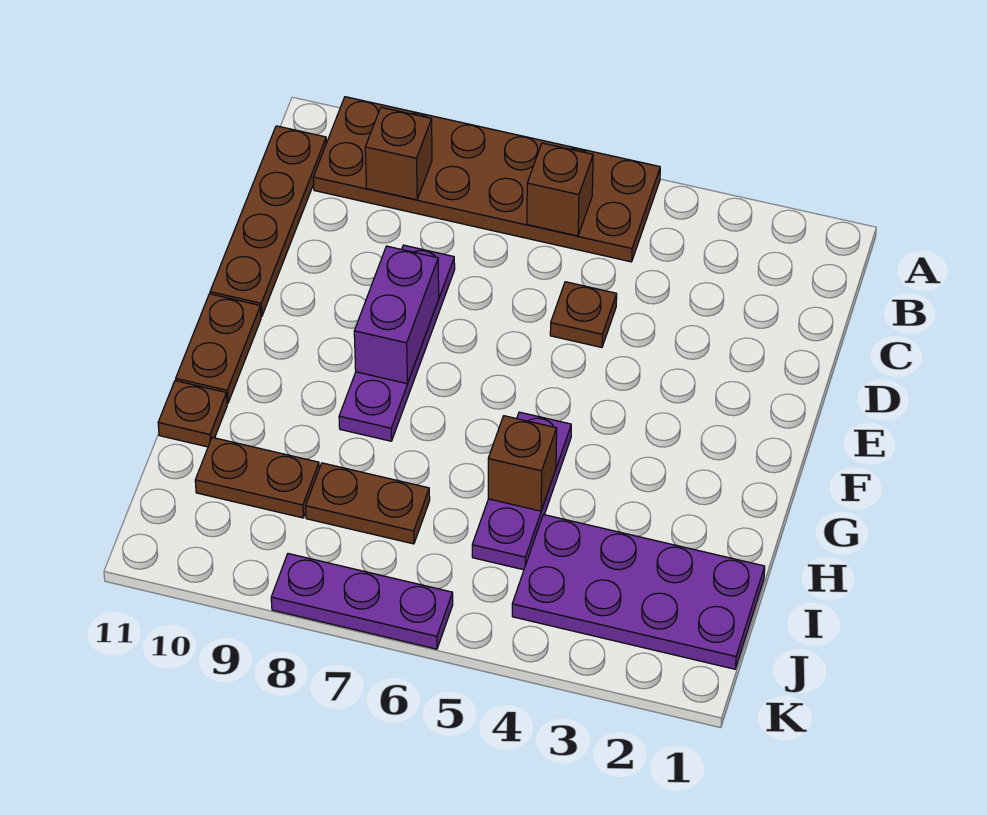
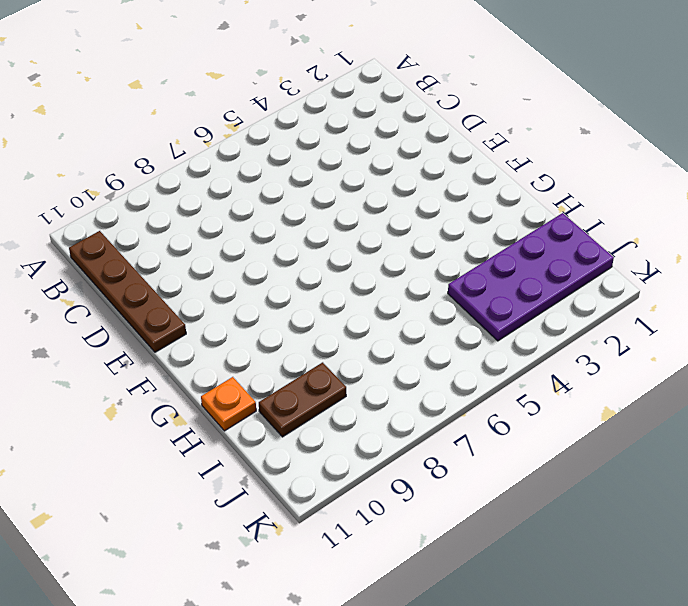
orange 1x1 plate [201,377,256,431] -> brown 1x1 plate [158,381,227,447]
none -> brown 2x6 plate [313,97,660,262]
none -> brown 1x1 plate [550,282,617,347]
none -> purple 1x4 plate [339,245,455,441]

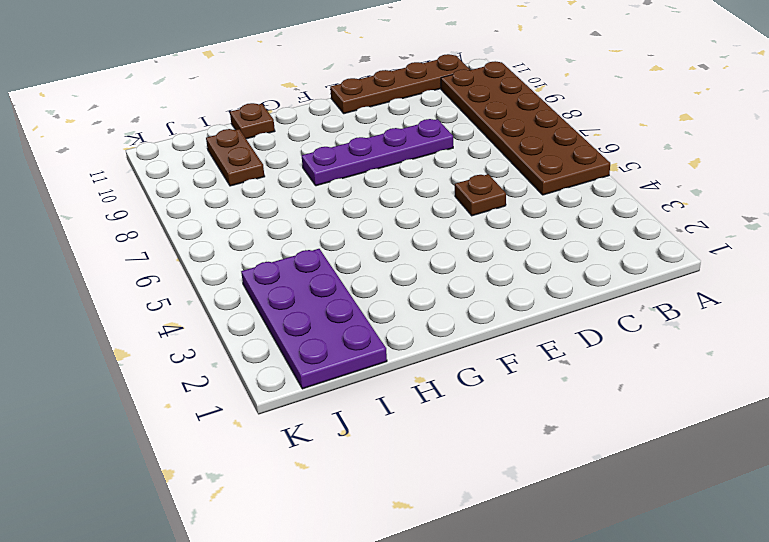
none -> brown 1x2 plate [176,294,261,403]
none -> purple 1x3 plate [472,412,571,570]
none -> brown 1x2 plate [306,463,430,544]

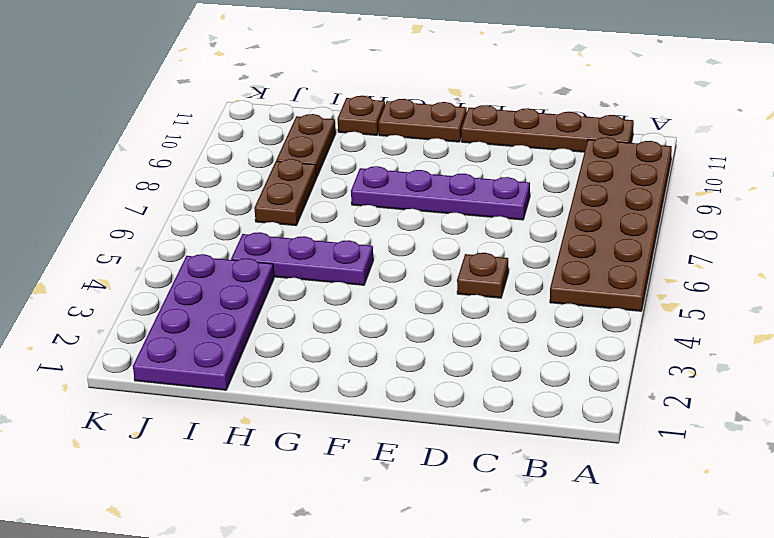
none -> purple 1x3 plate [271,554,453,649]
none -> brown 1x1 brick [527,143,593,236]
none -> brown 1x1 brick [365,107,432,200]

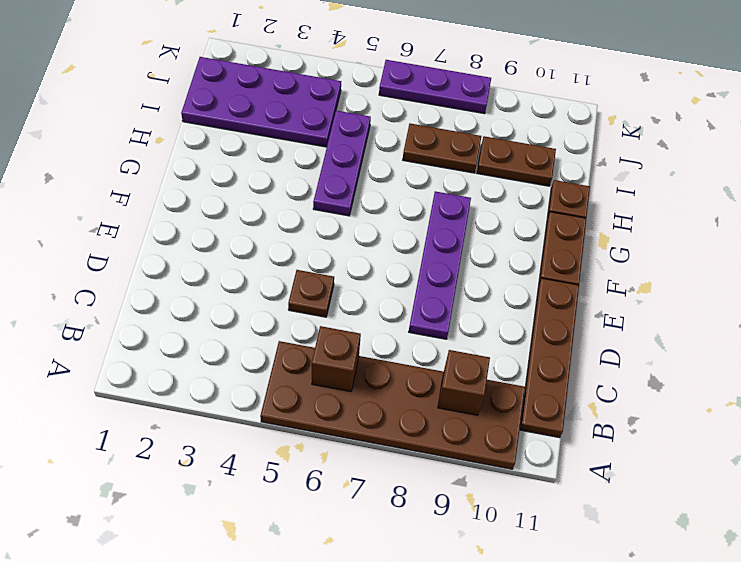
none -> purple 1x2 brick [354,246,439,384]
none -> brown 1x1 brick [488,416,557,511]

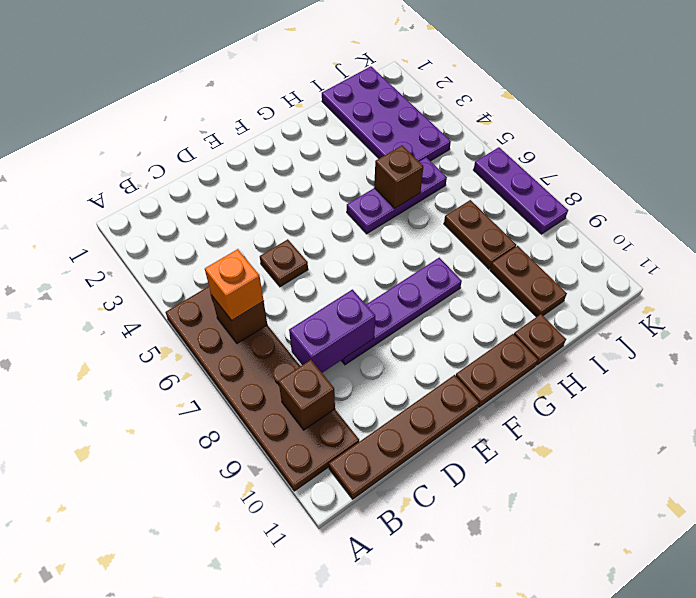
orange 1x1 brick [205,249,264,320] -> none
purple 1x2 brick [289,290,375,373] -> purple 1x2 brick moved to [354,246,439,384]

